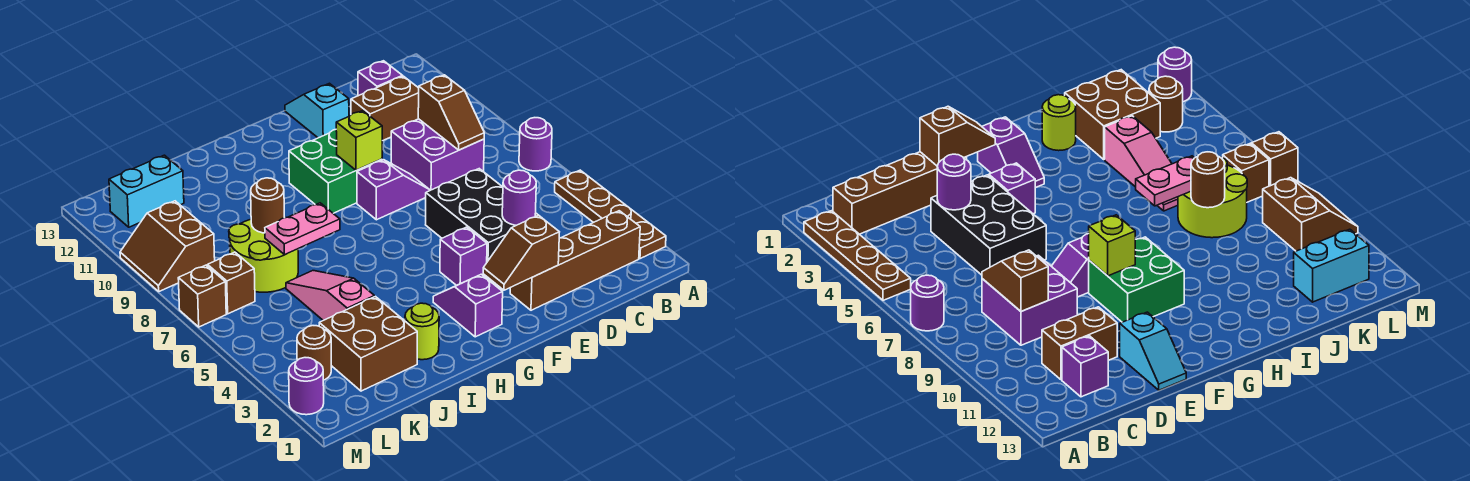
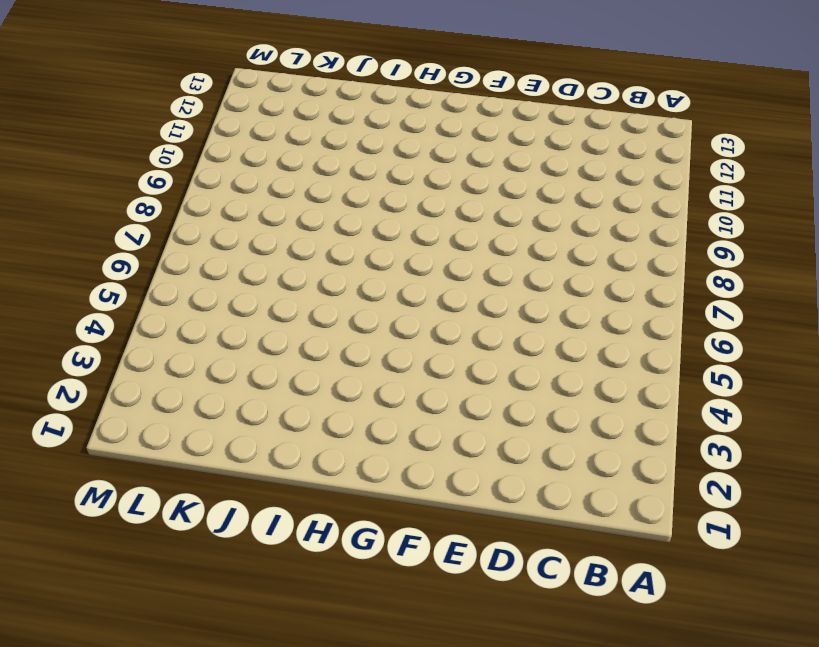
none -> brown 1x4 plate [555,170,666,259]
none -> purple 1x1 round brick [519,118,552,171]
none -> brown 1x4 brick [510,211,640,310]

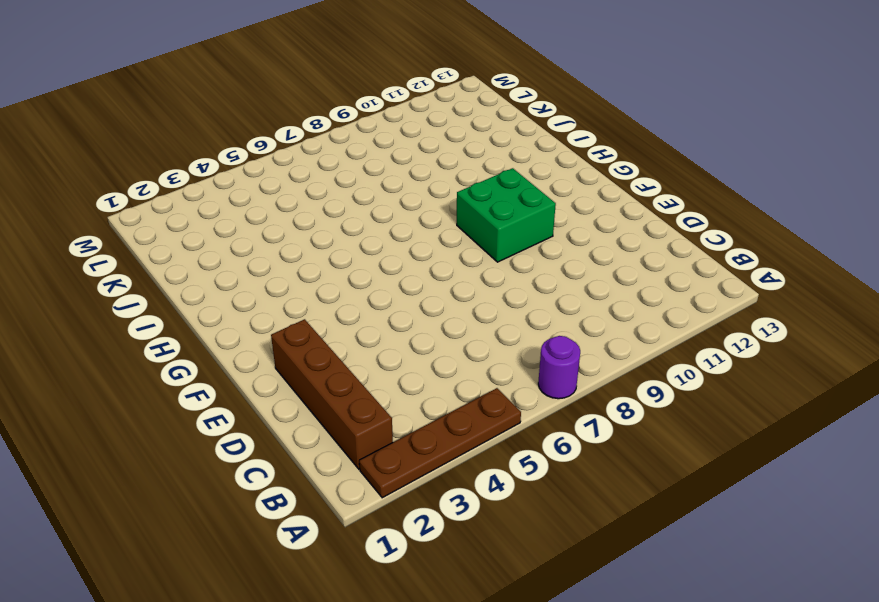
none -> purple 2x2 brick [391,119,484,190]
none -> brown 1x2 brick [351,76,419,141]
none -> purple 1x1 brick [358,61,403,96]

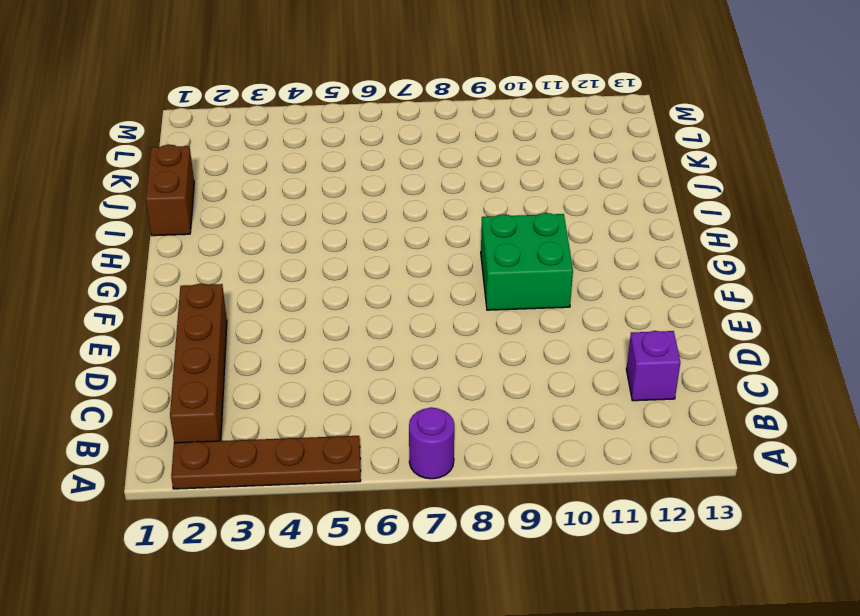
brown 1x2 brick [146,144,194,236] -> brown 1x2 brick moved to [351,76,419,141]
none -> purple 2x2 brick [391,119,484,190]
none -> black 2x3 brick [426,169,538,262]
none -> purple 1x2 slope [357,160,430,220]

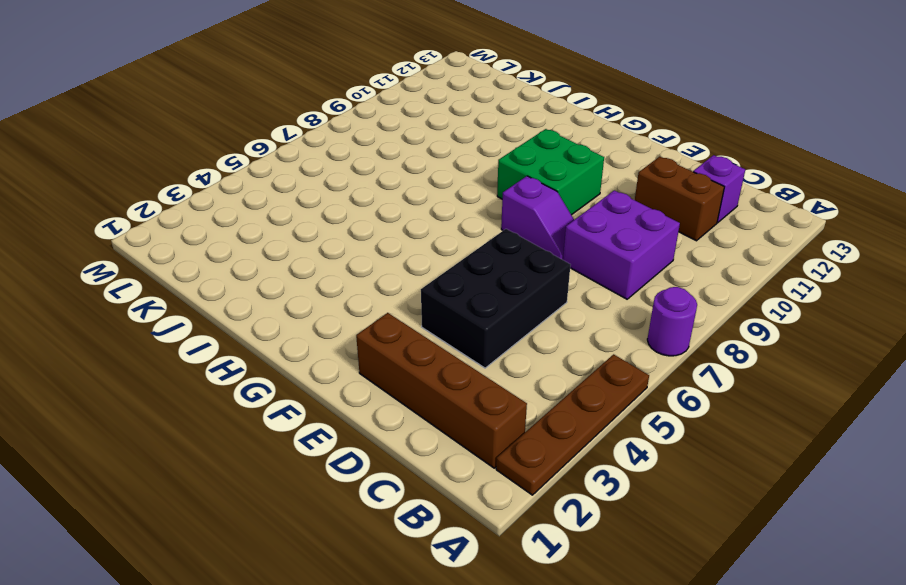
none -> cyan 1x2 slope [285,83,349,138]
none -> purple 1x1 brick [440,227,487,285]
none -> purple 1x2 slope [433,274,503,337]

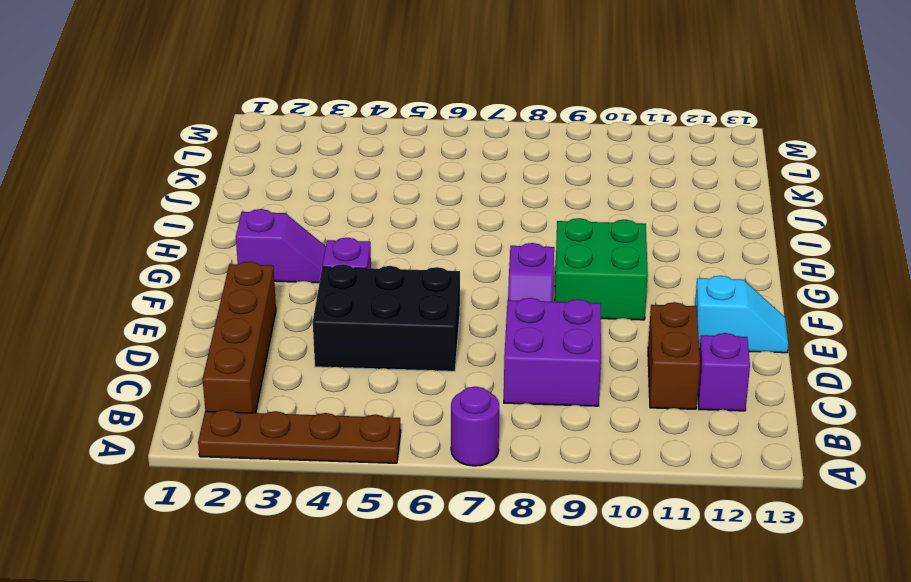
none -> lime 1x1 round brick [405,303,439,360]
none -> brown 2x2 brick [319,297,417,391]
none -> pink 1x3 slope [286,271,374,320]

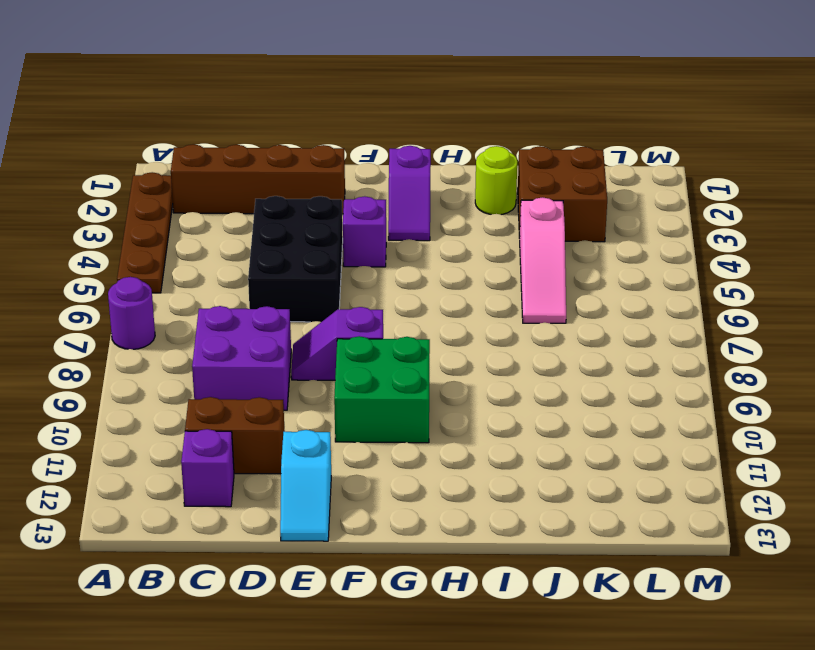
none -> lime 2x2 round brick [229,220,298,292]
none -> cyan 1x2 brick [109,155,184,227]
none -> brown 1x1 round brick [297,326,331,380]

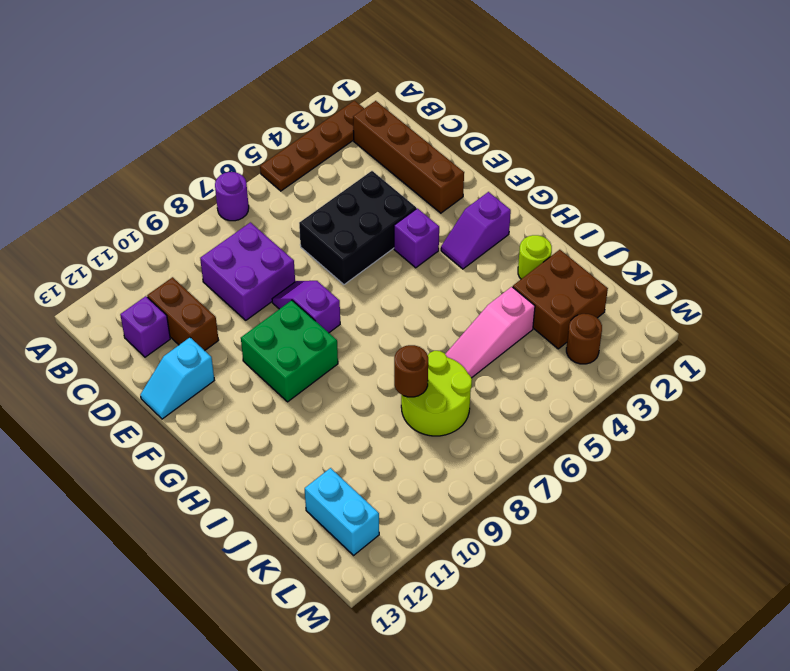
none -> brown 1x1 brick [208,252,255,314]
none -> brown 2x2 slope [120,201,215,291]
none -> purple 1x1 round brick [289,358,324,415]

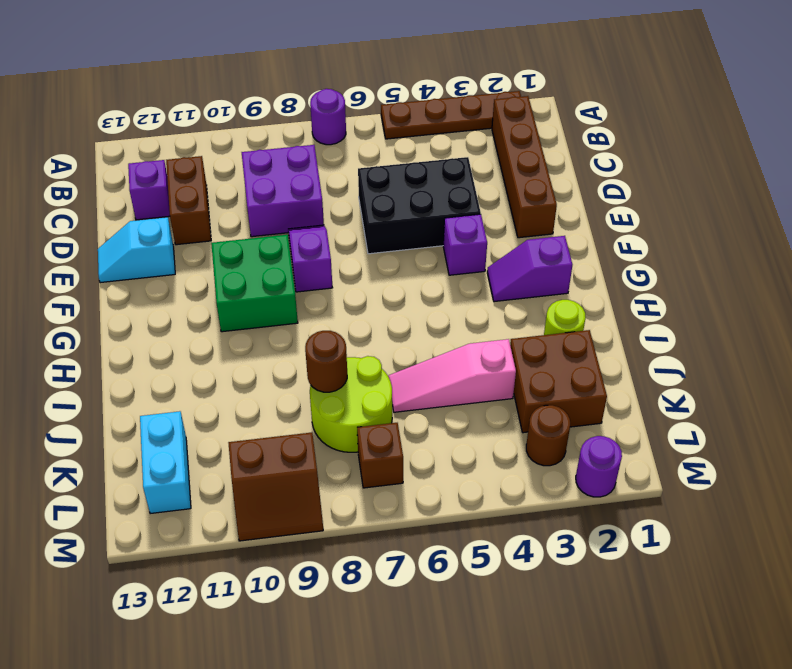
none -> brown 1x1 brick [178,265,226,327]
none -> brown 1x2 slope [418,75,484,150]
none -> purple 1x1 round brick [502,170,536,225]

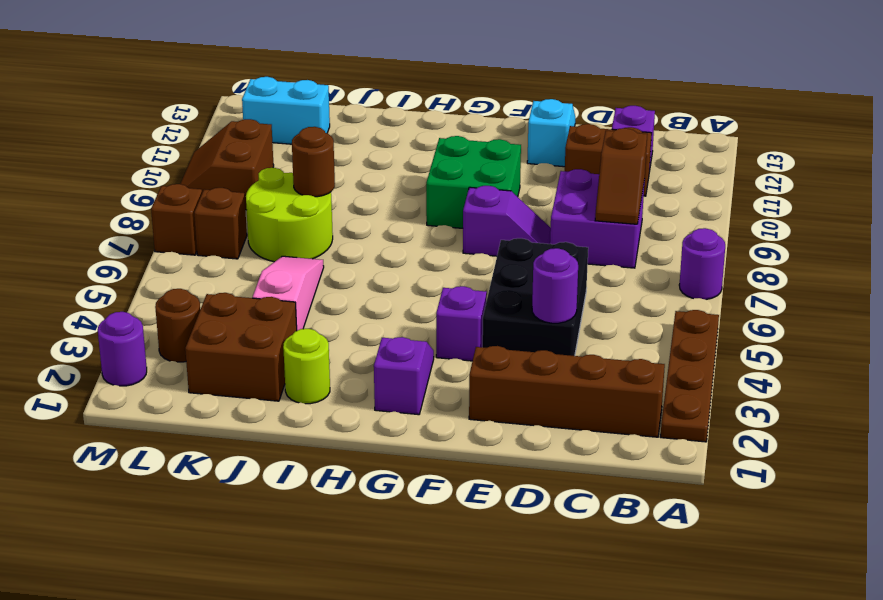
none -> brown 1x2 slope [483,215,559,290]
none -> lime 1x1 brick [336,111,382,170]
none -> pink 1x2 plate [265,203,340,255]

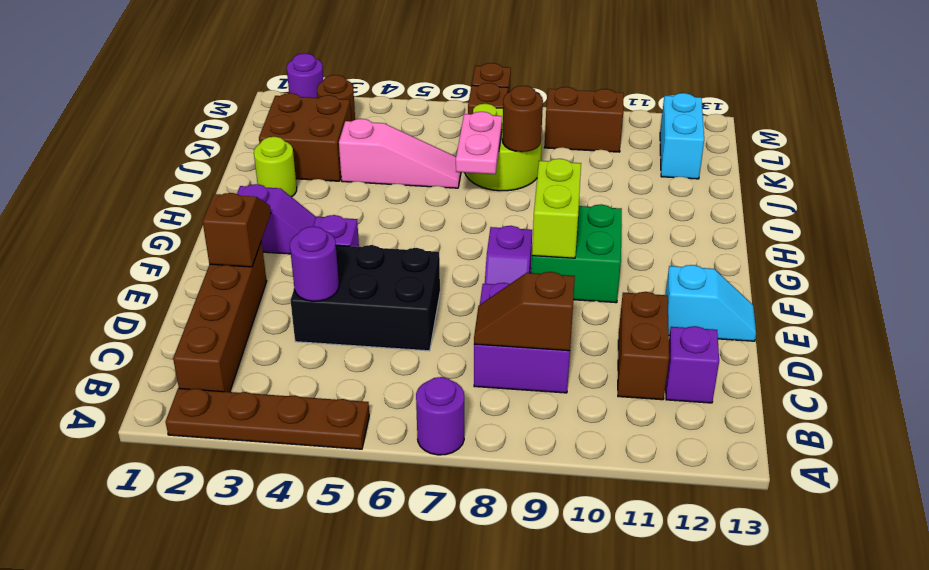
lime 1x2 brick [532,159,581,258] -> lime 1x1 brick [336,111,382,170]

